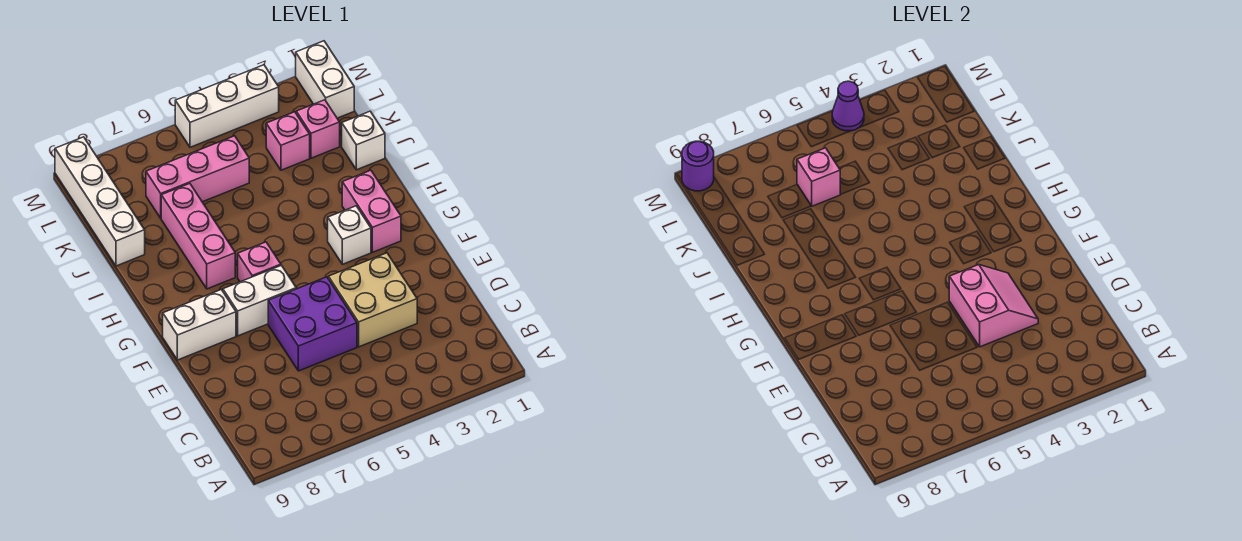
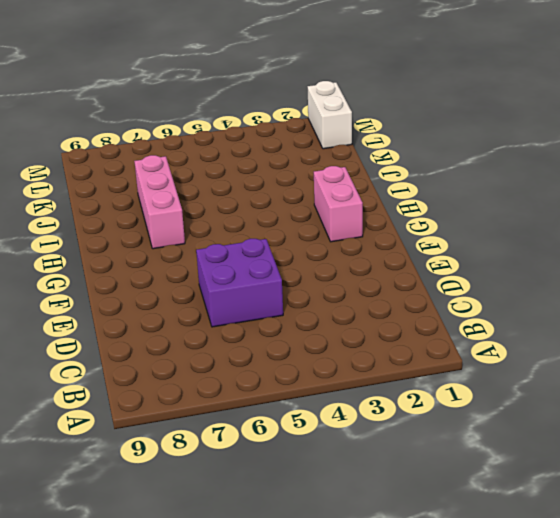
none -> tan 2x2 brick [328,253,417,347]
none -> white 1x2 brick [223,265,296,336]
none -> white 1x2 brick [163,290,236,360]

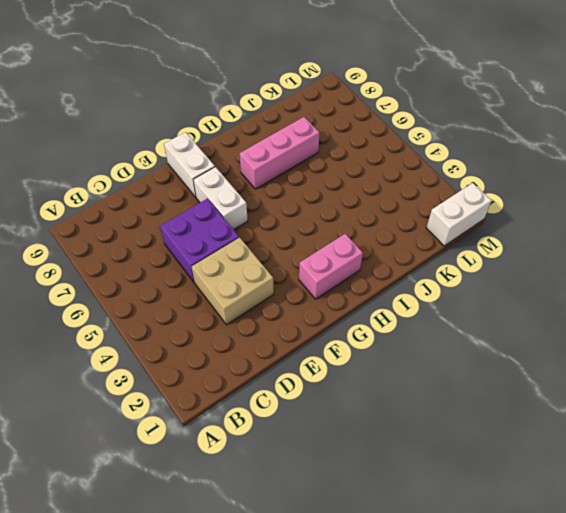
none -> white 1x1 brick [328,206,371,264]
none -> pink 1x1 brick [238,242,281,282]
none -> white 1x1 brick [342,111,385,170]

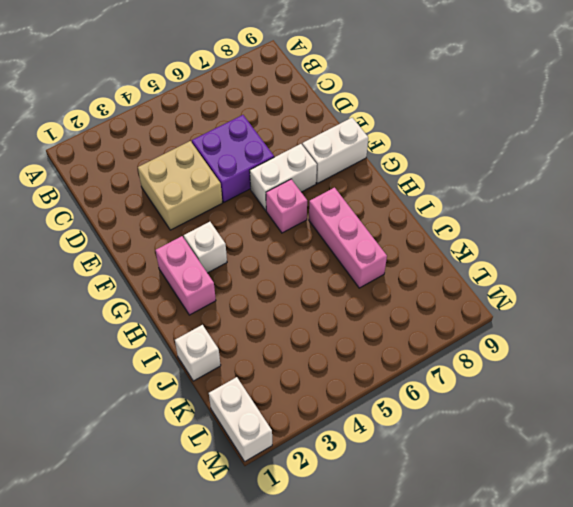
none -> white 1x4 brick [55,137,145,266]
none -> pink 1x1 brick [296,100,340,158]
none -> pink 1x1 brick [266,112,310,170]

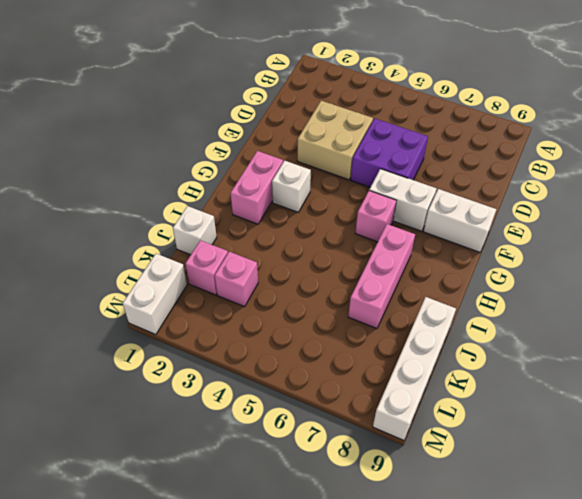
none -> pink 1x3 brick [146,136,249,218]
none -> white 1x3 brick [175,65,279,147]
none -> pink 2x2 slope [949,265,1038,347]

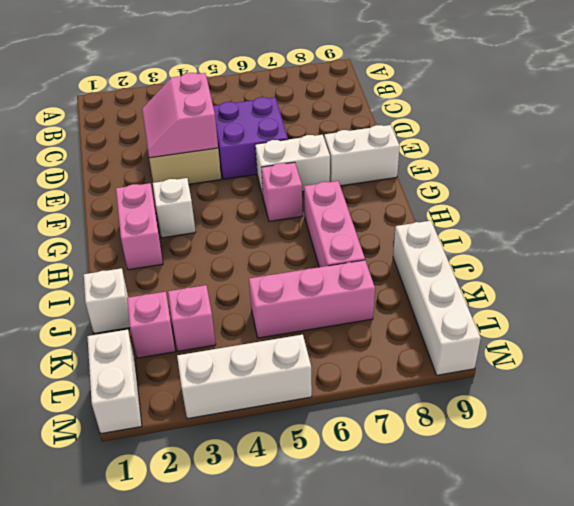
none -> pink 1x1 brick [797,148,840,206]
none -> purple 1x1 cone [832,81,864,131]
none -> purple 1x1 round brick [682,141,714,191]

